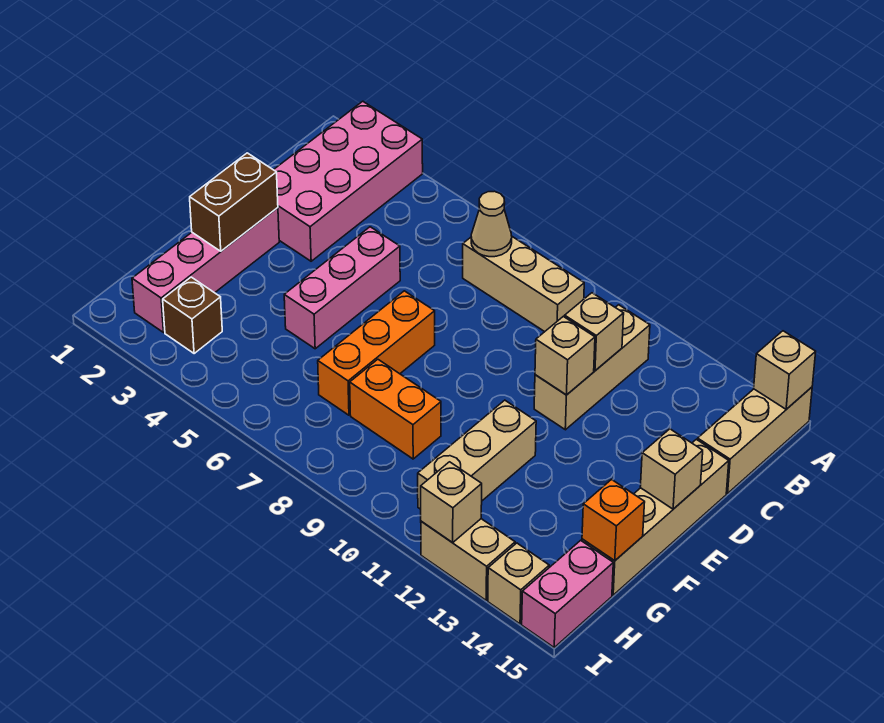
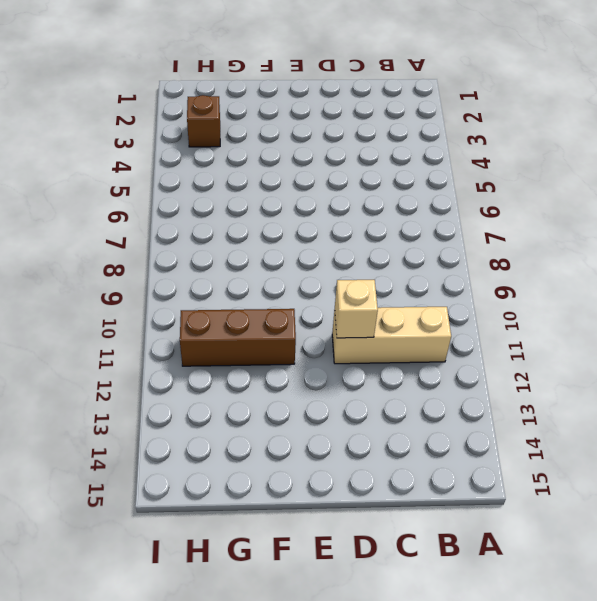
brown 1x3 brick [180,309,296,366] -> tan 1x3 brick [418,400,536,509]
none -> pink 2x4 brick [274,101,423,261]
none -> tan 1x3 brick [697,387,812,493]
none -> tan 1x3 brick [463,237,584,332]

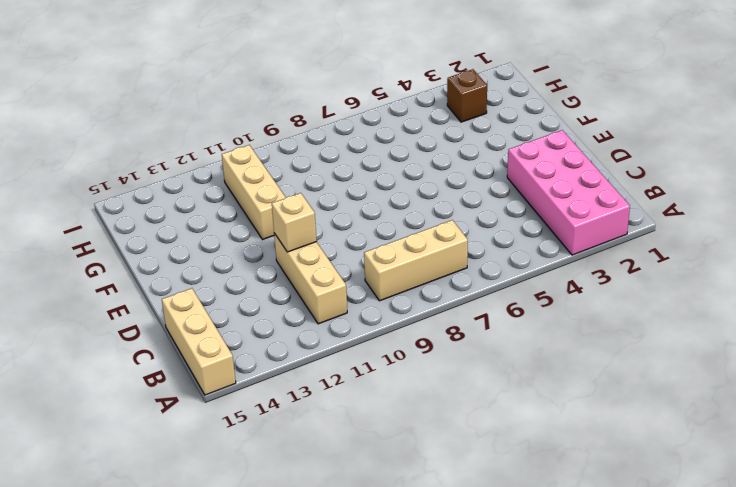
none -> pink 1x3 brick [284,227,400,349]
none -> tan 1x4 brick [582,439,729,595]
none -> pink 1x4 brick [132,208,279,332]

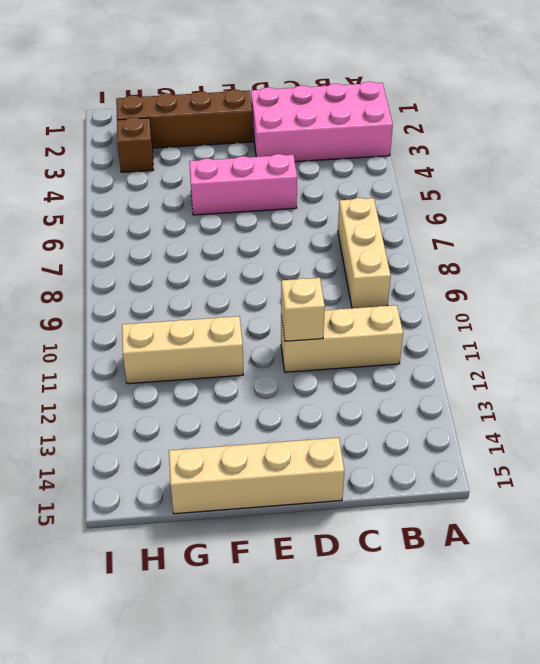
brown 1x4 brick [116,89,253,148] -> pink 1x4 brick [132,208,279,332]
none -> tan 1x3 brick [697,387,812,493]
none -> orange 1x3 brick [318,291,435,415]
none -> orange 1x2 brick [350,359,441,459]

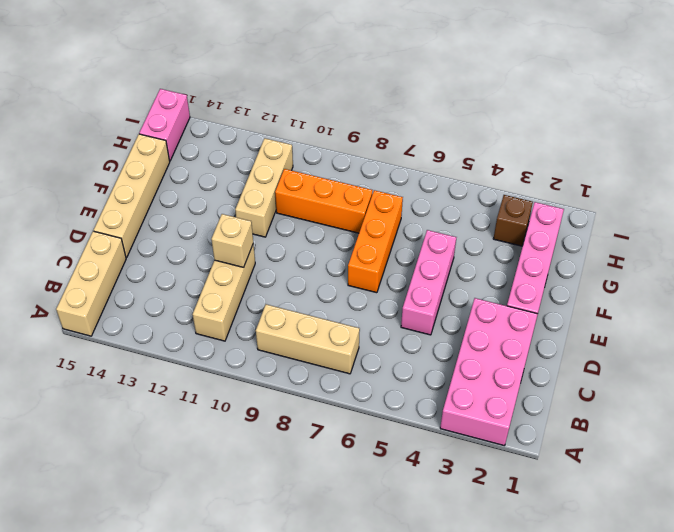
orange 1x3 brick [275,169,372,233] -> orange 1x2 brick [350,359,441,459]
none -> tan 1x2 brick [421,519,515,600]
none -> tan 1x1 brick [488,543,549,624]
none -> tan 1x1 brick [754,331,816,409]

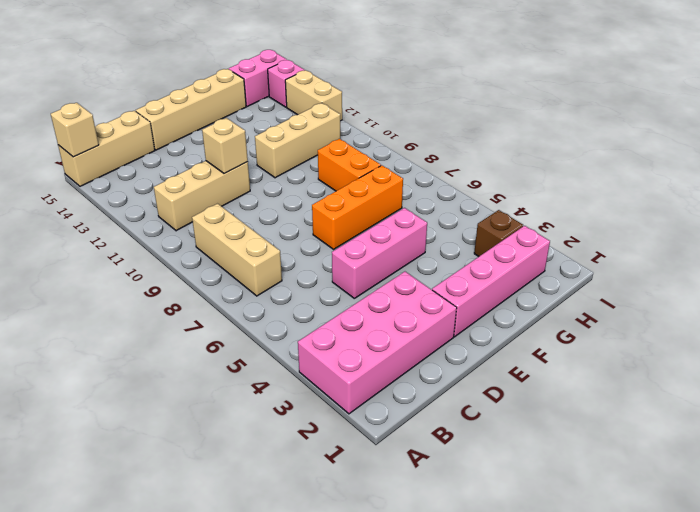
pink 1x1 brick [268,60,305,107] -> tan 1x1 brick [488,543,549,624]
none -> tan 1x1 cone [471,191,512,257]
none -> tan 1x1 brick [565,293,624,371]
none -> brown 1x2 brick [190,153,278,251]

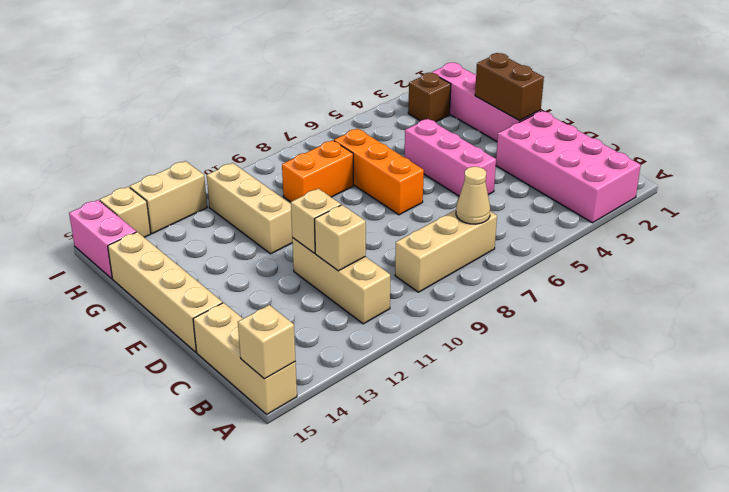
none -> tan 1x1 brick [640,429,703,509]
none -> orange 1x1 brick [582,480,645,561]
none -> tan 1x1 brick [421,462,482,543]

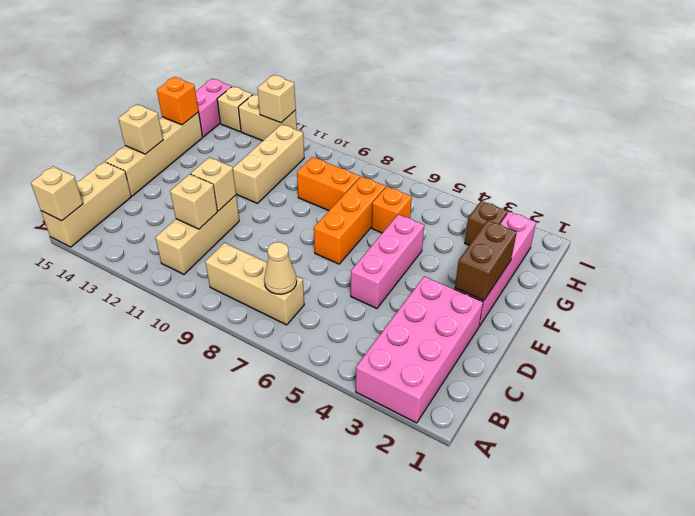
orange 1x1 brick [372,187,412,233] -> none

